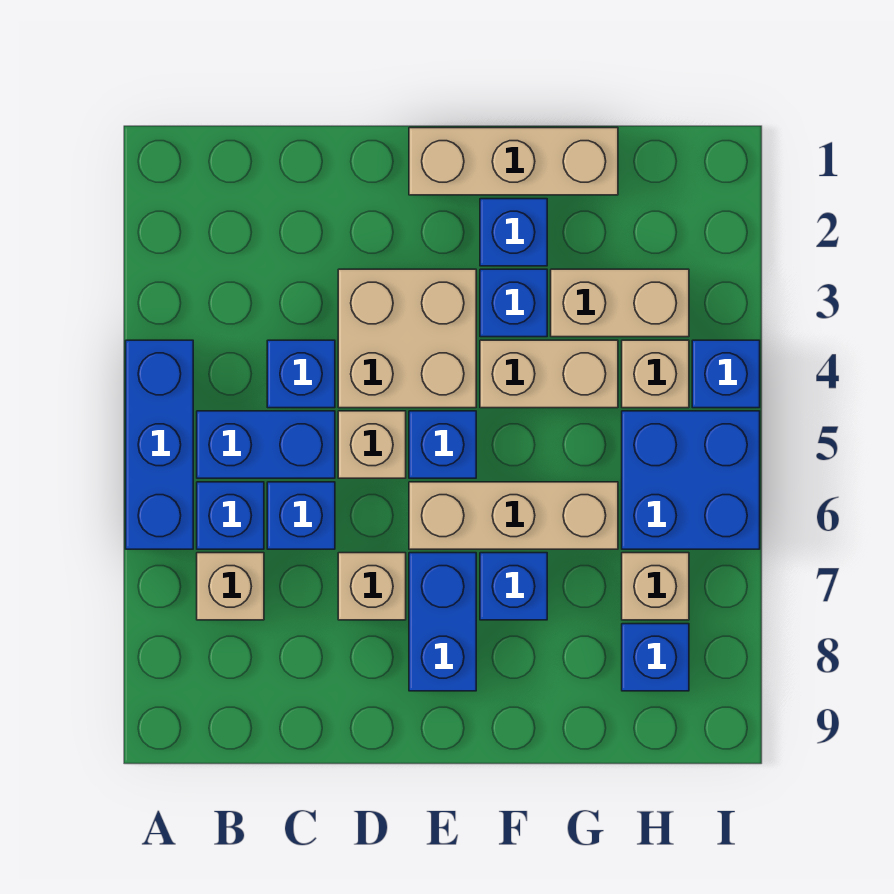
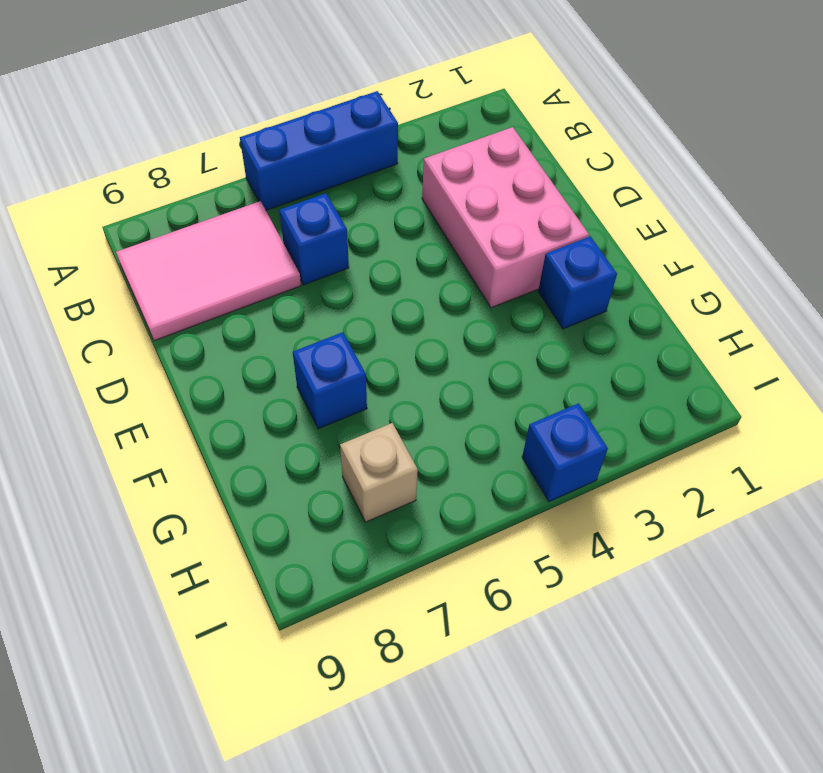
pink 2x3 tile [116,201,301,341] -> tan 1x1 brick [197,553,264,620]
pink 2x3 brick [422,127,589,308] -> tan 2x2 brick [338,269,476,408]
none -> blue 1x2 brick [197,411,335,478]
none -> blue 1x1 brick [197,482,264,549]
none -> blue 1x1 brick [267,340,335,408]

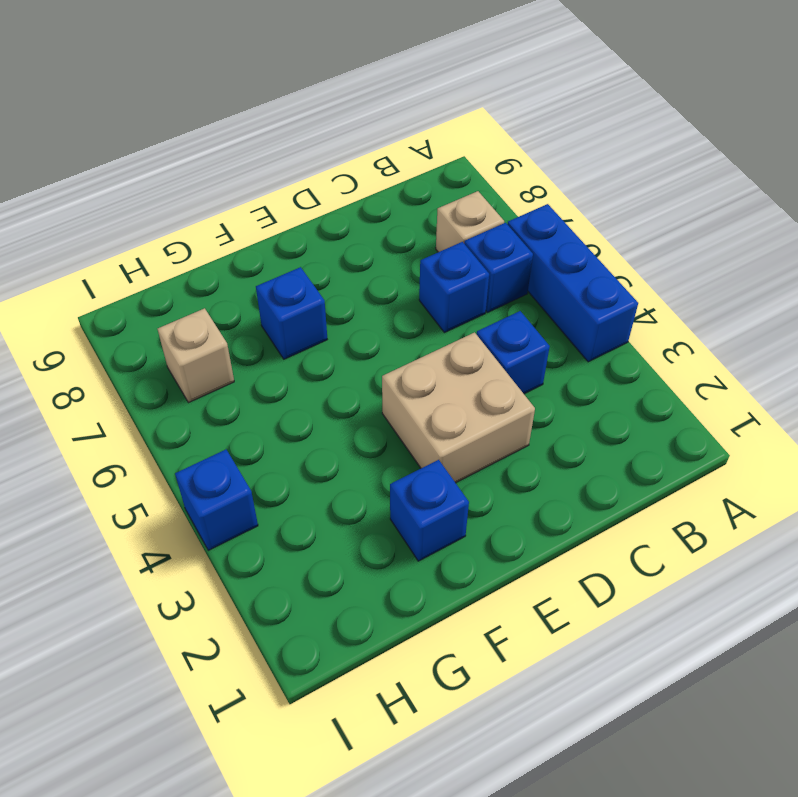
none -> blue 1x2 brick [197,411,335,478]
none -> tan 1x1 brick [338,411,406,478]
none -> tan 1x1 brick [338,553,406,620]

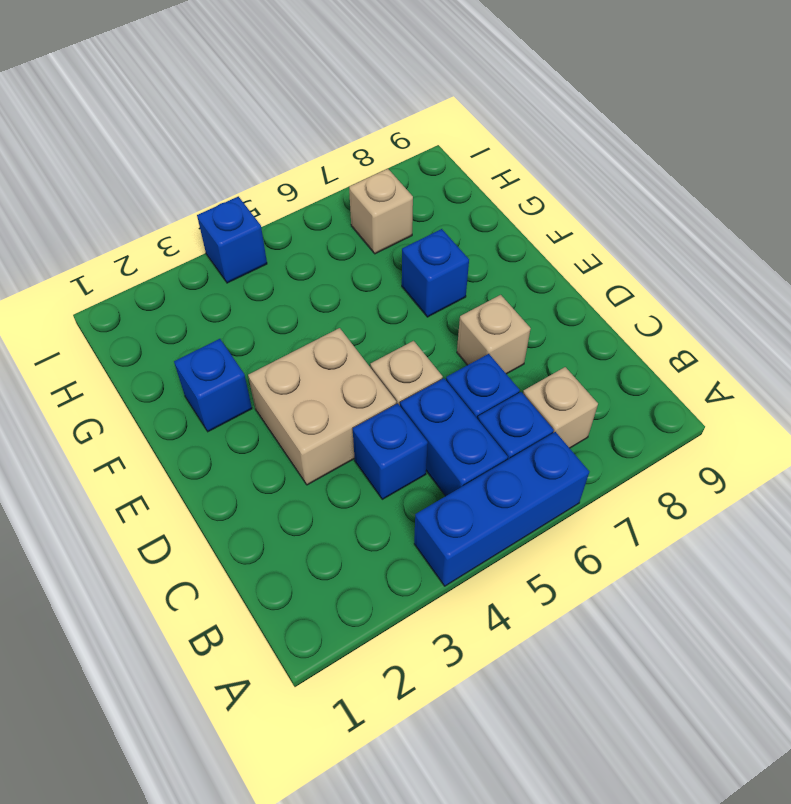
none -> tan 1x3 brick [409,128,618,195]
none -> blue 1x1 brick [409,411,476,478]
none -> tan 1x3 brick [409,482,618,549]

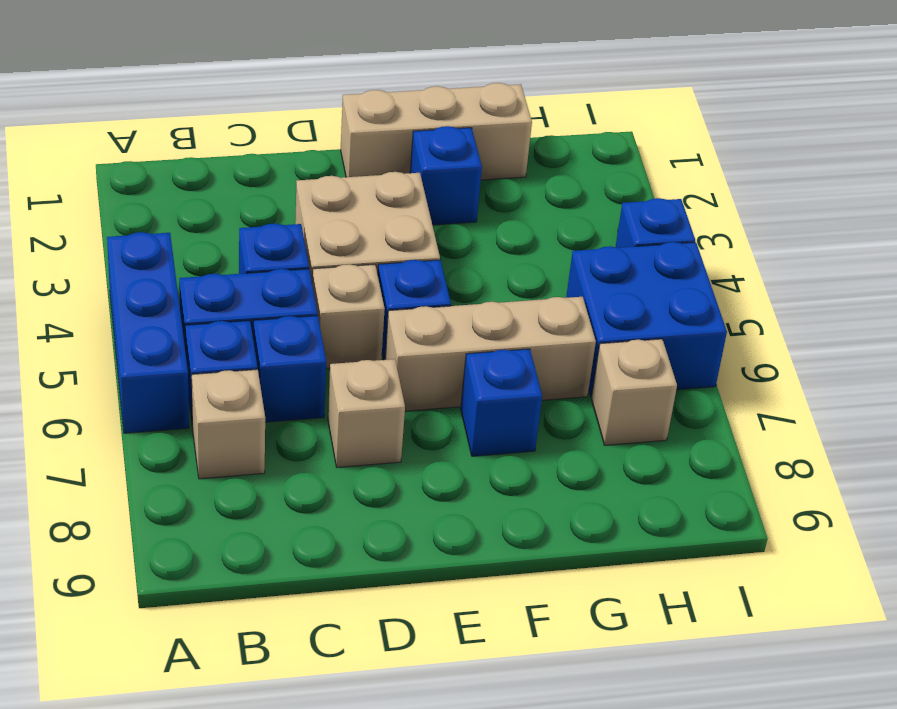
none -> blue 1x2 brick [409,553,476,691]
none -> blue 1x1 brick [480,269,547,337]
none -> tan 1x2 brick [480,340,618,408]

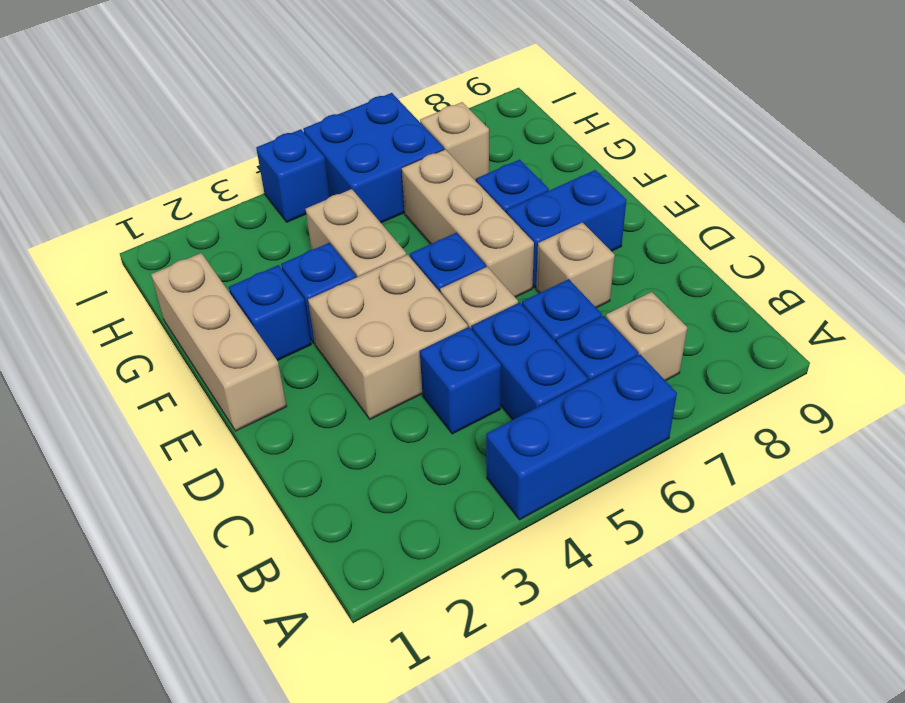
none -> tan 1x2 brick [551,269,689,337]
none -> tan 1x1 brick [622,340,689,408]
none -> blue 1x1 brick [622,624,689,691]

